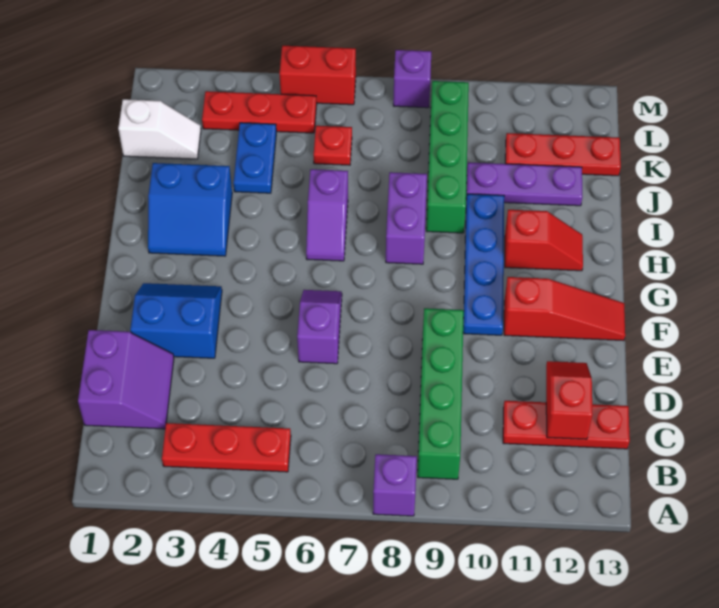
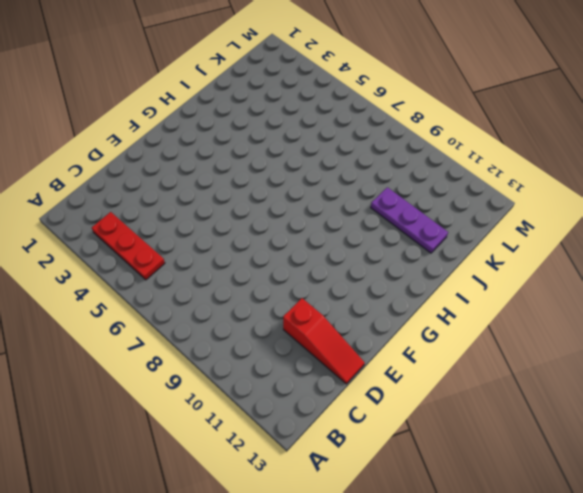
red 1x3 slope [283,298,365,384] -> red 1x3 slope moved to [504,277,625,341]
none -> purple 1x1 brick [373,454,417,516]
none -> green 1x4 brick [418,308,464,479]
none -> purple 2x2 slope [78,330,174,429]

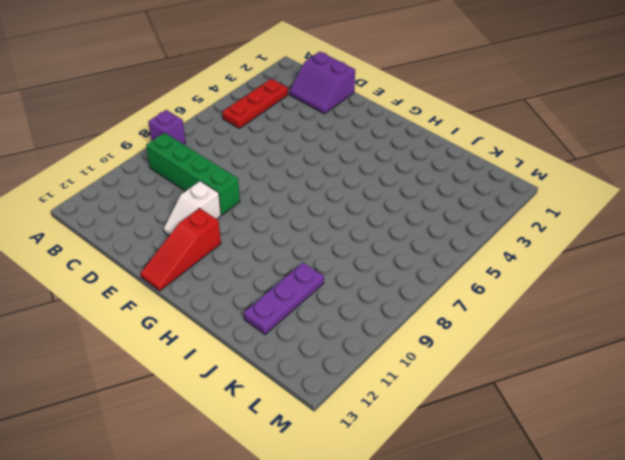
white 1x2 slope [164,181,221,235] -> white 1x2 slope moved to [118,99,201,159]
none -> red 1x3 plate [503,401,630,449]
none -> blue 2x2 slope [130,283,222,358]
none -> purple 1x2 slope [297,290,342,364]

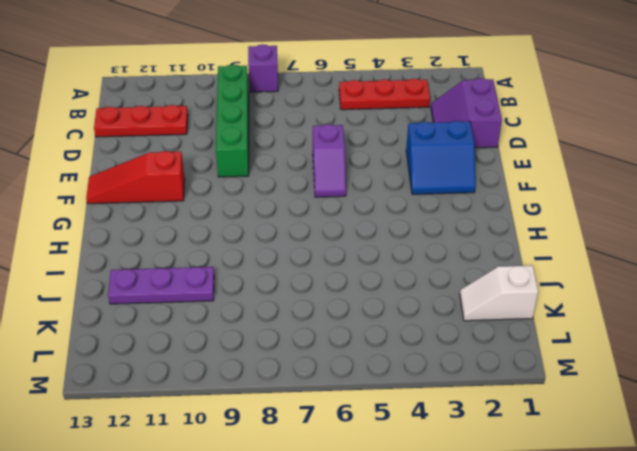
none -> blue 1x4 plate [463,194,504,335]
none -> blue 2x2 slope [148,163,232,256]
none -> purple 1x2 slope [306,169,348,261]

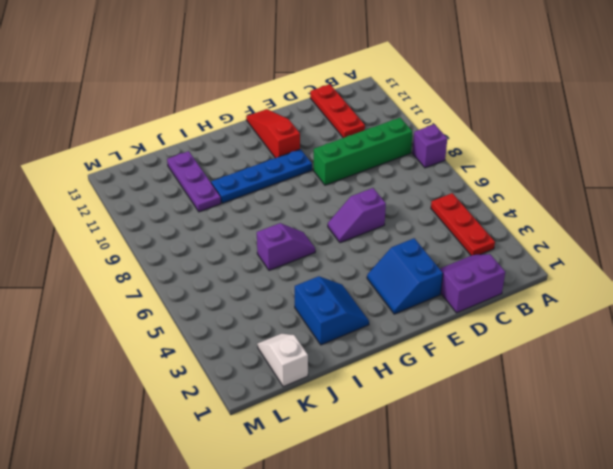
none -> purple 1x2 brick [386,172,427,264]
none -> red 1x2 slope [505,210,583,271]
none -> green 1x4 brick [426,81,469,233]

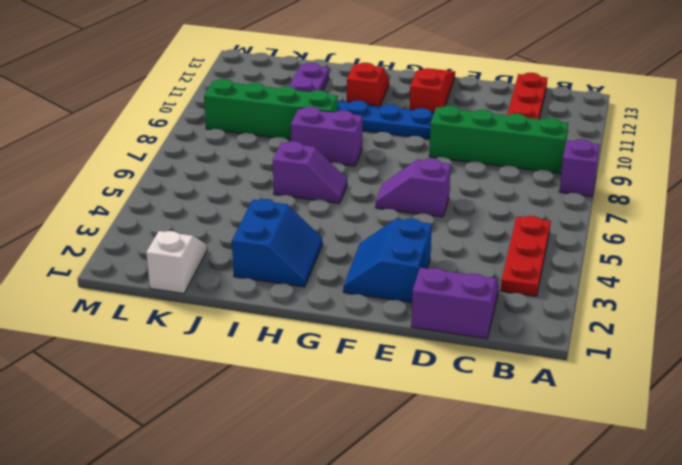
none -> blue 1x2 plate [233,123,276,193]
none -> red 1x1 plate [314,126,352,165]
none -> red 1x3 plate [505,133,621,176]

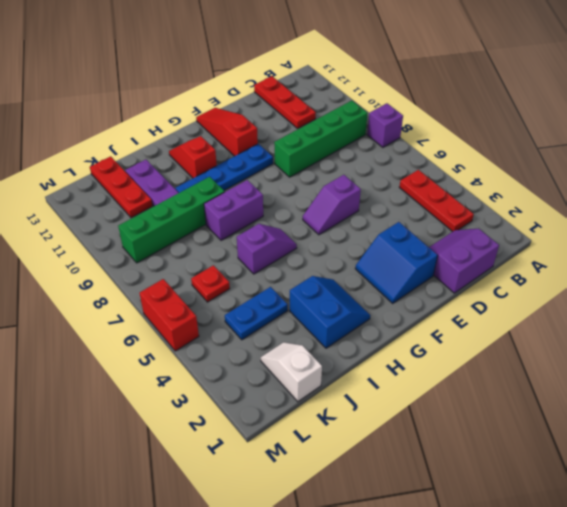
none -> red 1x3 plate [202,91,317,133]
none -> purple 1x1 brick [393,50,431,108]
none -> red 1x2 slope [546,361,593,439]

